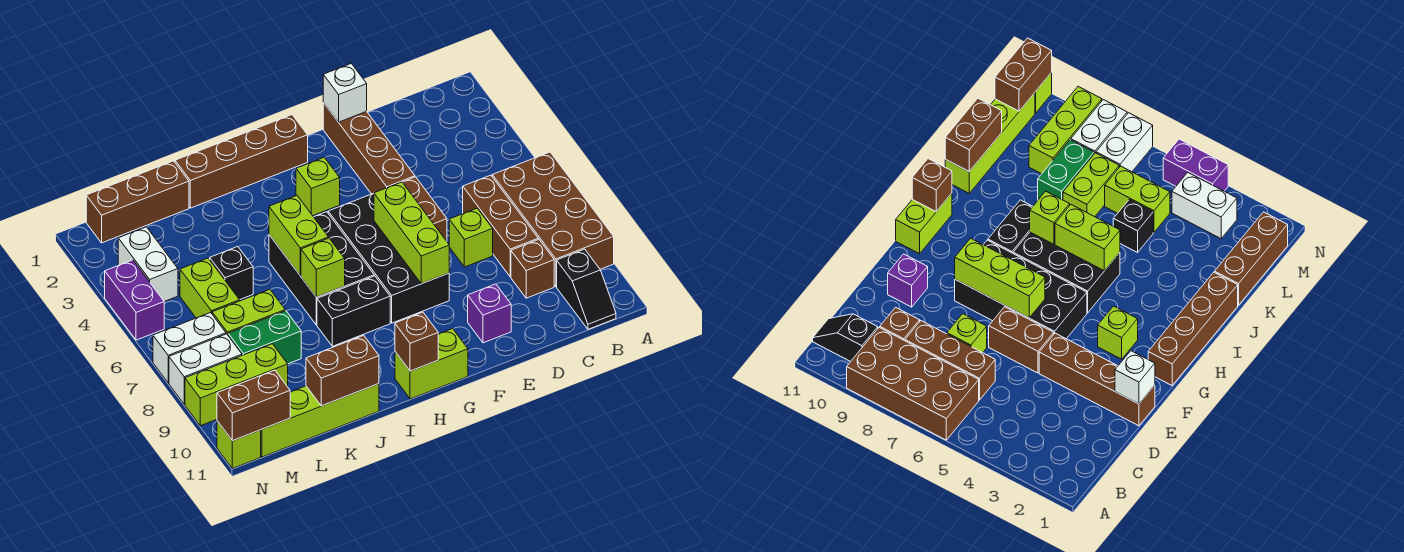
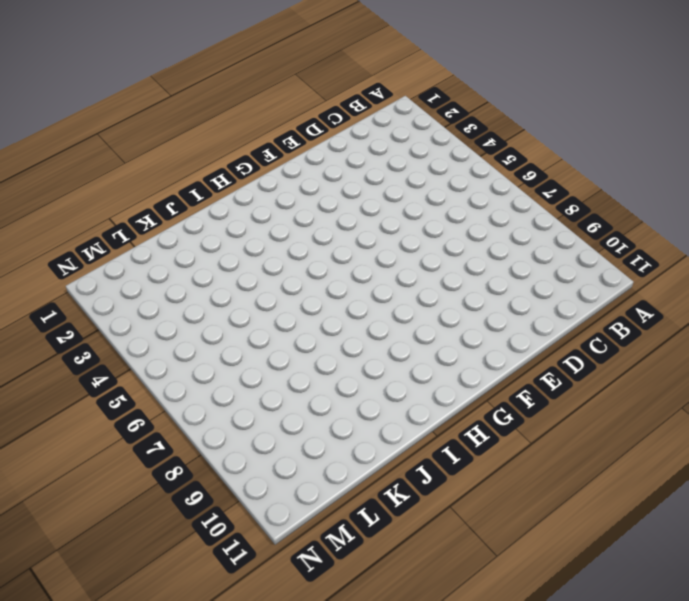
none -> brown 2x4 brick [492,152,614,287]
none -> black 1x2 slope [557,249,616,329]
none -> brown 1x3 brick [463,175,538,277]
none -> brown 1x1 brick [511,239,554,298]

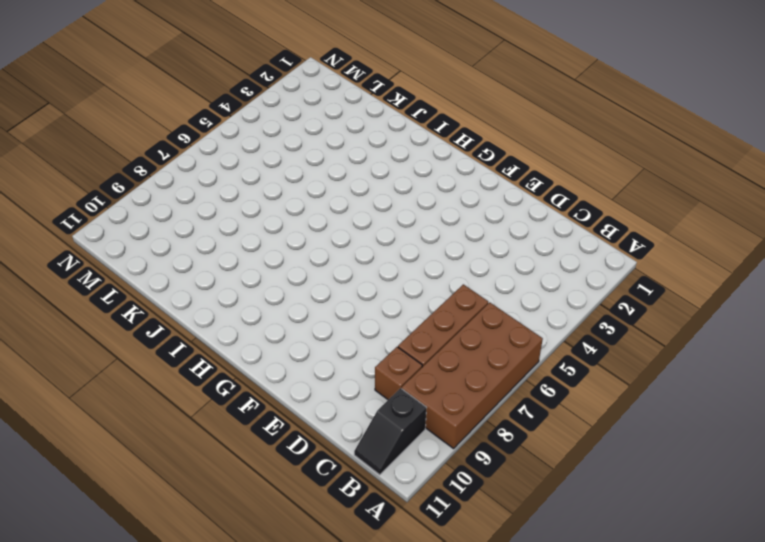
none -> lime 1x1 brick [449,208,493,267]
none -> brown 1x4 brick [323,103,415,194]
none -> brown 1x2 brick [403,177,447,241]
none -> purple 1x1 brick [468,284,511,343]

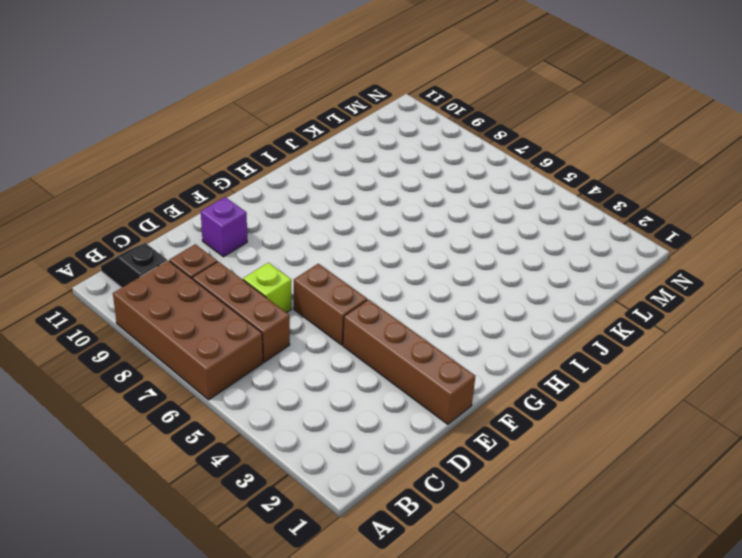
none -> black 2x4 brick [328,193,449,323]
none -> brown 1x4 brick [175,115,308,208]
none -> lime 1x1 brick [296,157,340,216]
none -> lime 1x2 brick [395,329,468,399]

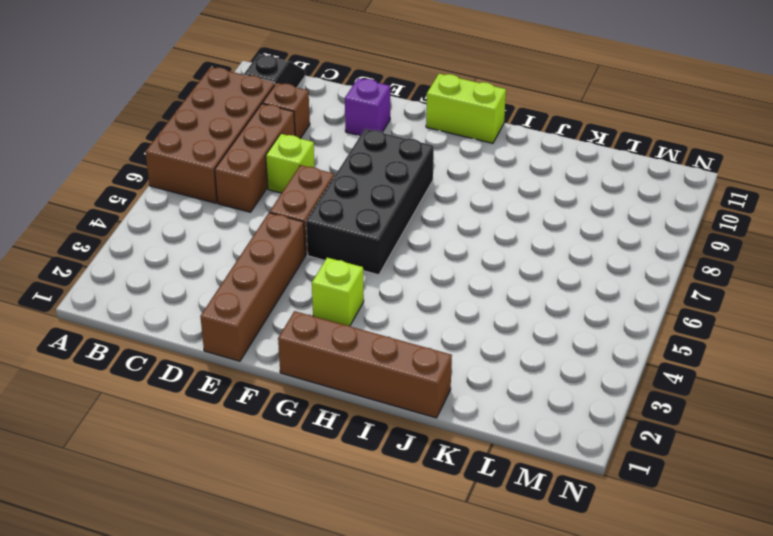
none -> black 2x3 brick [269,212,374,325]
none -> black 1x2 brick [317,276,390,346]
none -> lime 1x4 brick [261,384,379,457]
none -> brown 1x3 brick [86,161,189,243]

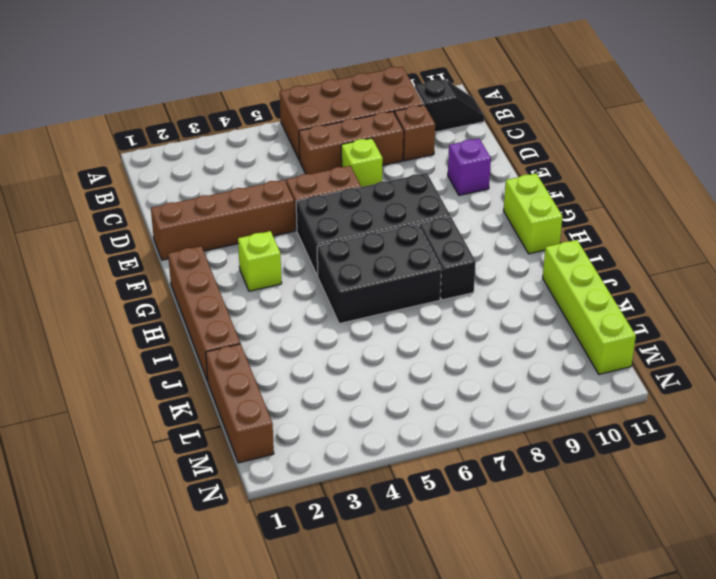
none -> black 1x1 brick [210,247,253,300]
none -> lime 1x2 brick [212,289,285,335]
none -> green 1x2 brick [228,311,301,364]
none -> lime 1x2 brick [180,258,240,318]

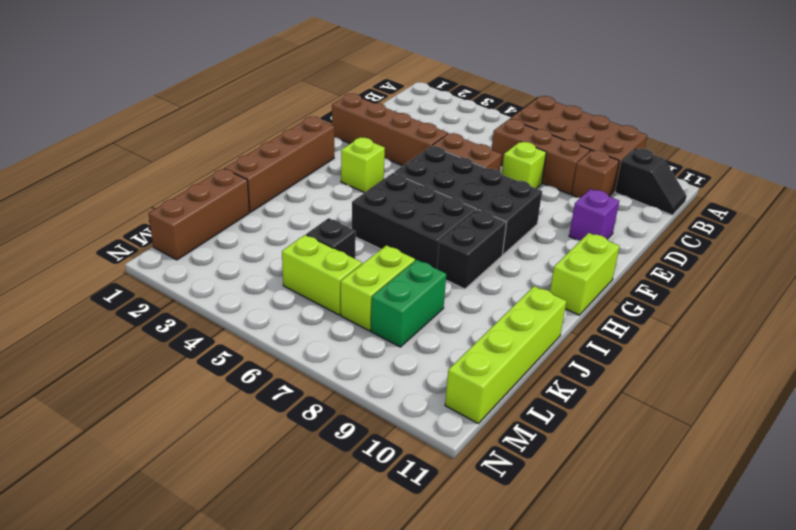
none -> lime 1x3 brick [185,344,288,426]
none -> white 1x2 brick [118,227,178,301]
none -> white 1x2 brick [153,313,226,383]
none -> white 1x2 brick [169,334,242,404]

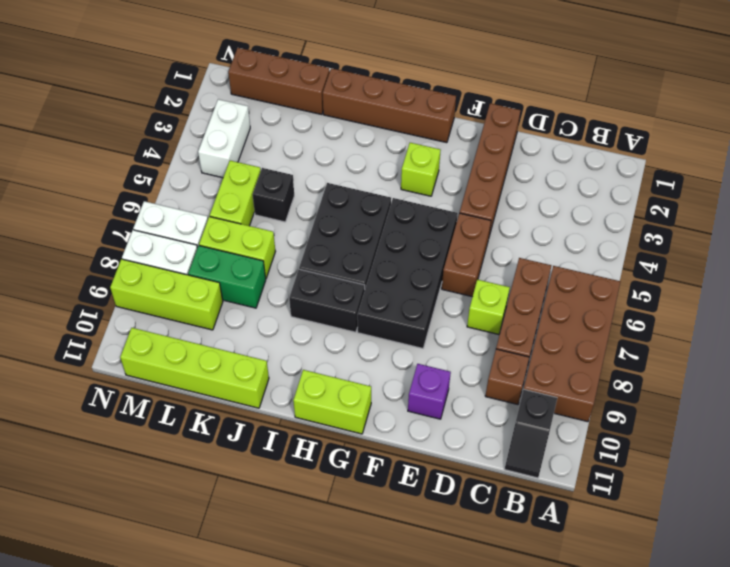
none -> purple 1x2 brick [105,260,164,340]
none -> lime 1x1 brick [217,421,261,469]
none -> white 1x1 brick [323,63,367,122]
none -> lime 1x3 brick [374,182,449,284]

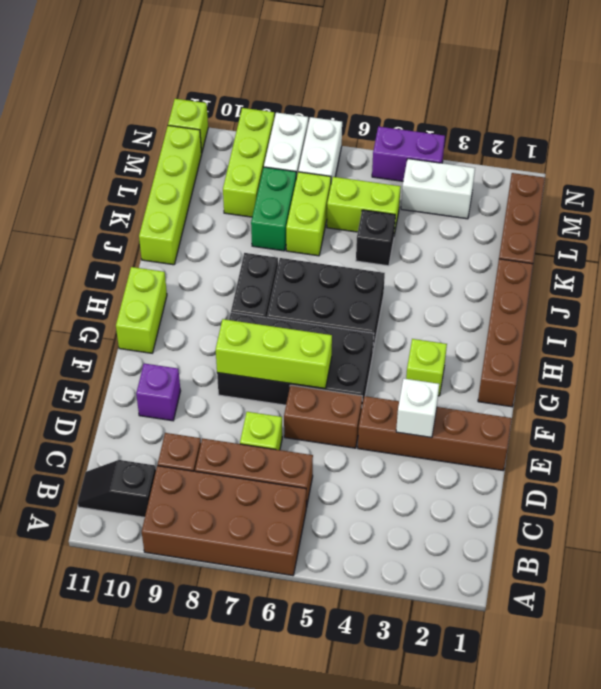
white 1x1 brick [396,379,439,438] -> white 1x1 brick moved to [323,63,367,122]
none -> brown 1x1 brick [395,312,438,371]
none -> lime 1x2 brick [269,196,328,276]
none -> lime 1x1 brick [301,238,345,297]
none -> brown 1x2 brick [306,335,379,406]

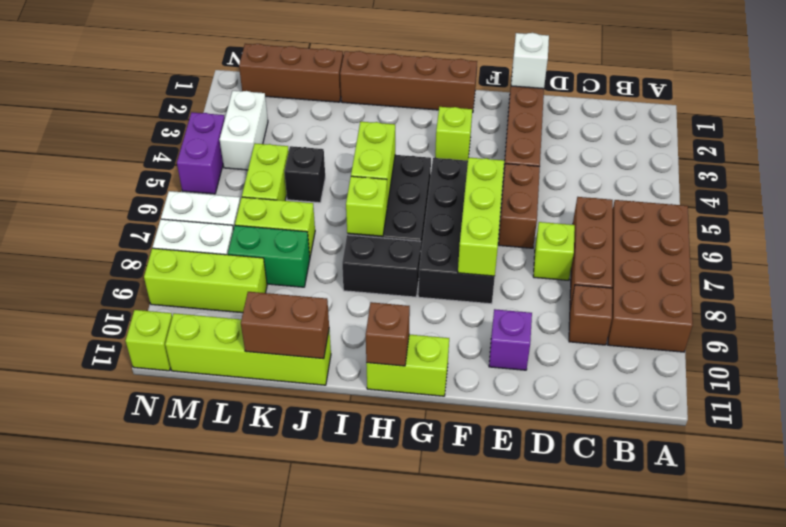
none -> black 1x2 slope [557,249,616,329]
none -> brown 1x2 brick [217,370,290,441]

